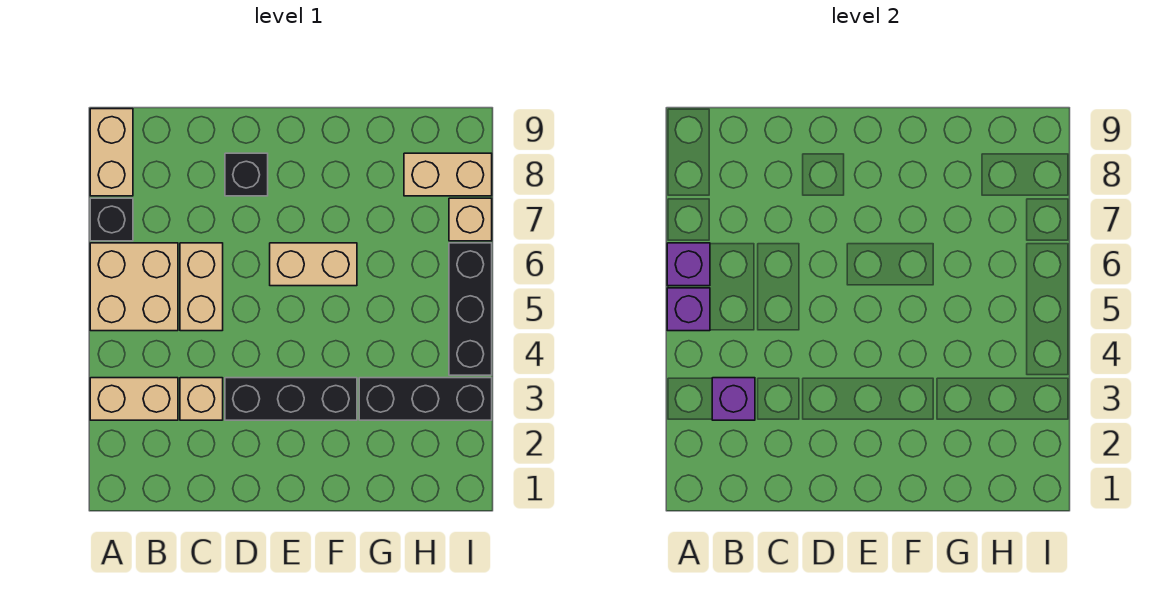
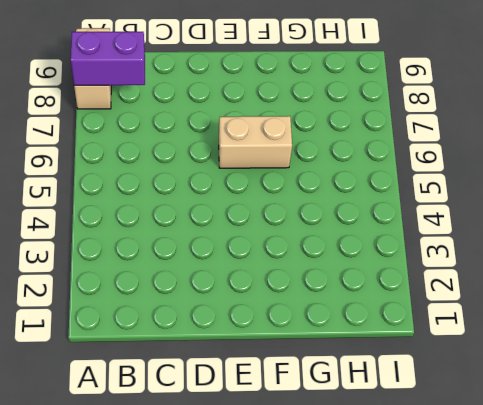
purple 1x2 brick [71,32,145,85] -> none
none -> tan 1x2 brick [90,378,178,420]
none -> tan 2x2 brick [90,243,178,331]
none -> black 1x1 brick [90,198,133,241]

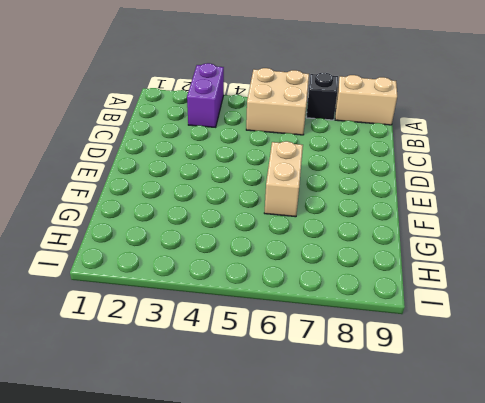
purple 1x2 brick [187,63,224,127] -> tan 1x2 brick [90,378,178,420]
none -> tan 1x1 brick [180,378,223,420]
none -> tan 1x2 brick [180,243,223,331]
none -> black 1x3 brick [225,378,357,420]

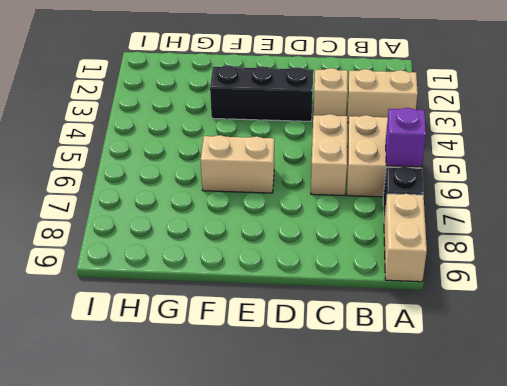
none -> black 1x1 brick [225,153,268,196]
none -> black 1x3 brick [359,378,492,420]
none -> tan 1x2 brick [404,153,492,196]

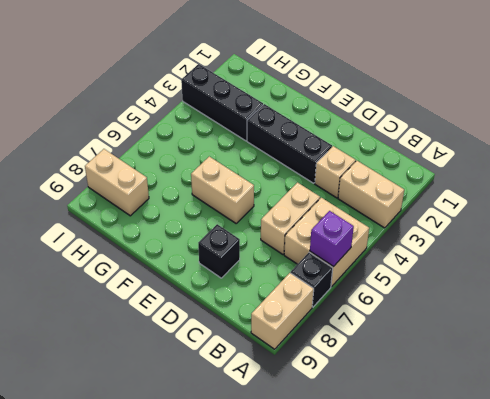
none -> black 1x3 brick [449,243,492,375]
none -> tan 1x1 brick [449,198,492,241]
none -> purple 1x1 brick [667,288,710,331]

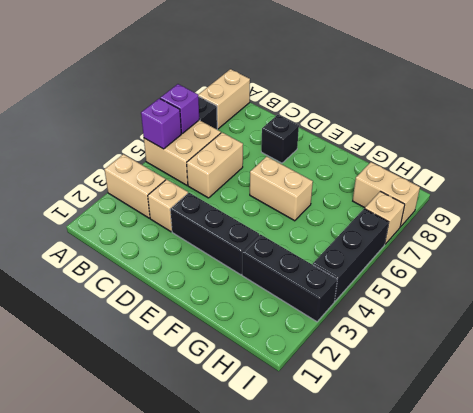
none -> purple 1x1 brick [712,378,755,420]

